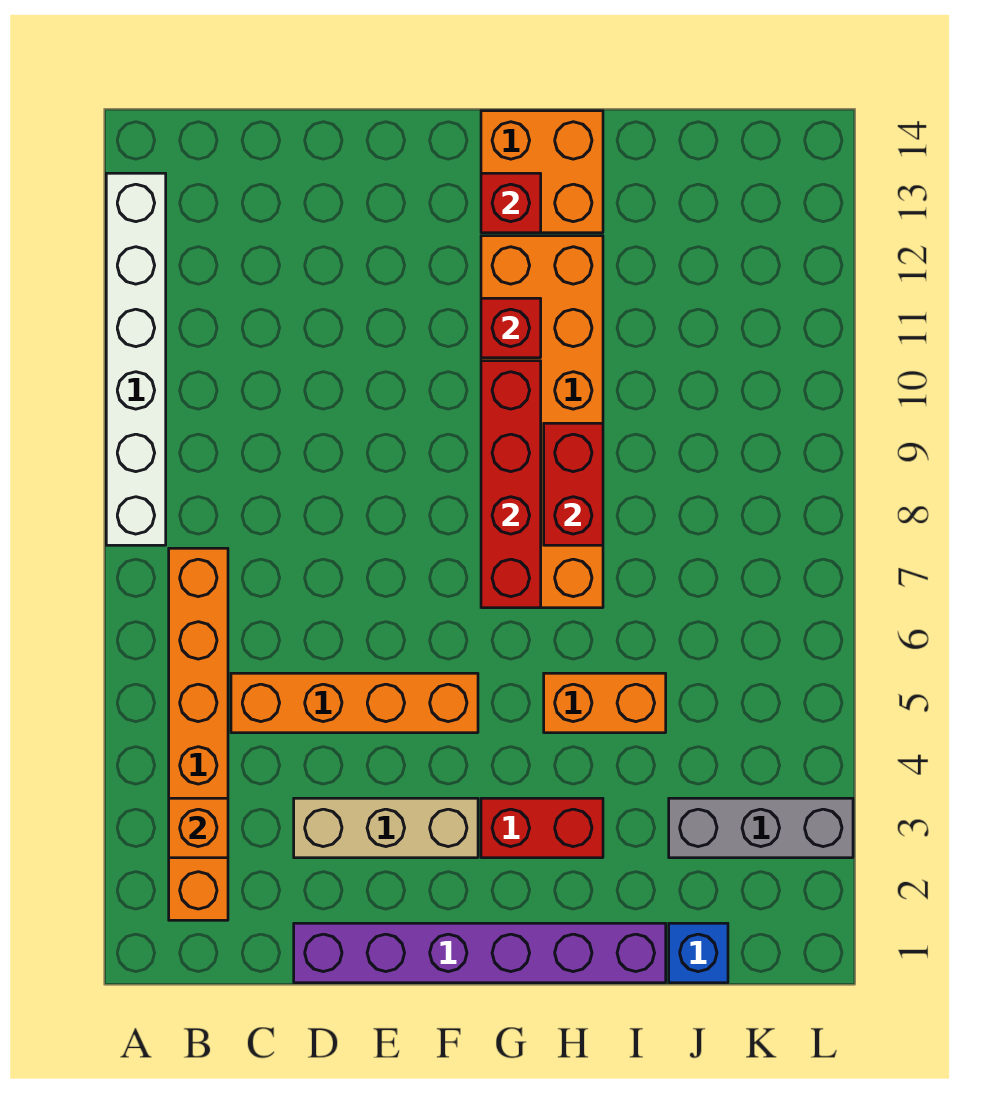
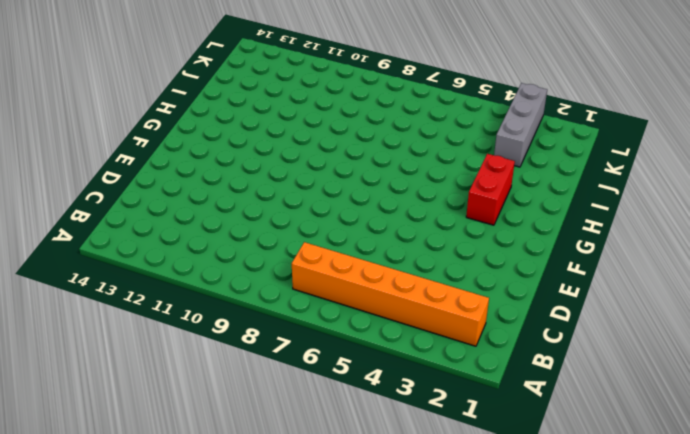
none -> white 1x6 brick [106,173,166,545]
none -> orange 1x4 brick [231,673,478,733]
none -> purple 1x6 brick [294,923,666,983]

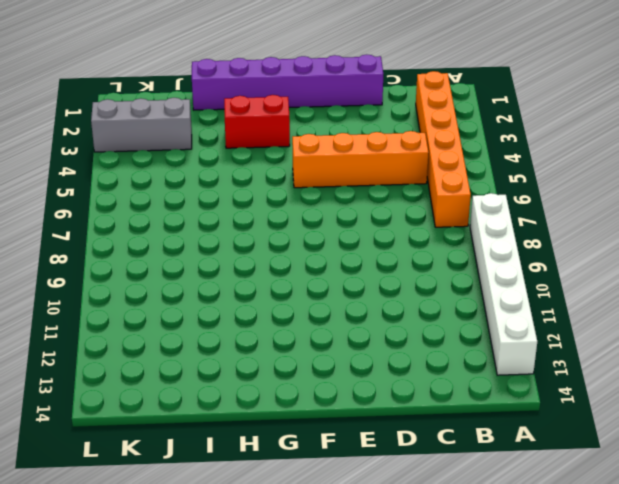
none -> tan 1x3 brick [294,798,478,858]
none -> orange 2x6 brick [481,236,603,608]
none -> orange 2x2 brick [481,111,603,233]

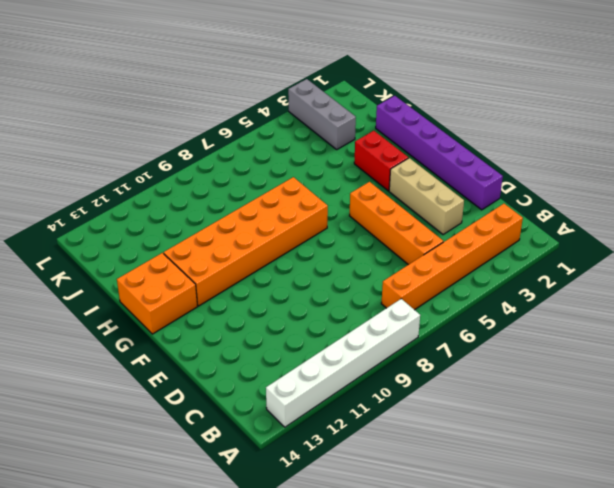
none -> orange 1x2 brick [544,673,666,733]
none -> blue 1x1 brick [669,923,728,983]
none -> orange 1x1 brick [169,798,228,858]

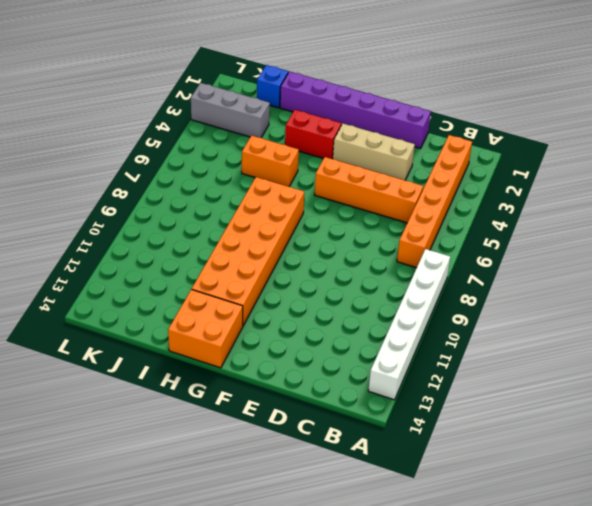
none -> orange 1x1 brick [169,798,228,858]
none -> red 1x4 brick [481,361,541,608]
none -> red 1x1 brick [481,298,541,358]

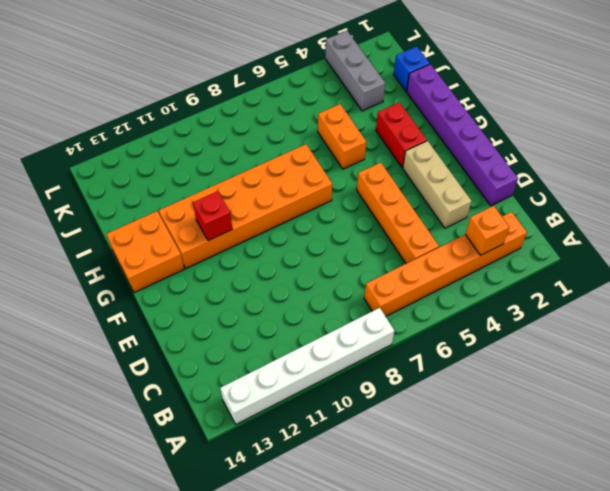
none -> red 1x4 brick [481,361,541,608]
none -> red 1x1 brick [481,173,541,233]
none -> red 1x2 brick [544,423,603,545]

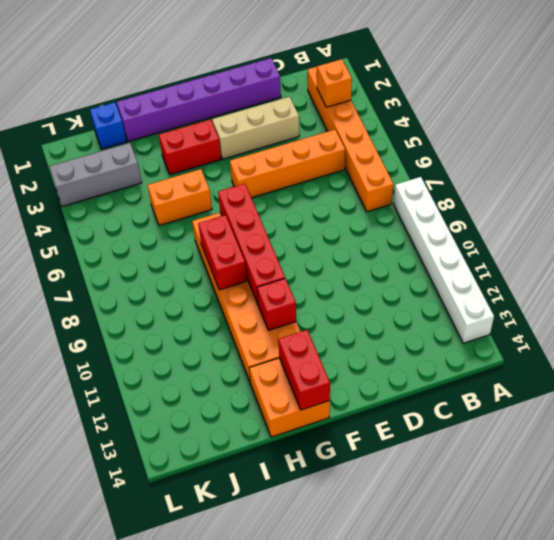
red 1x2 brick [278,330,330,410] -> red 1x1 brick [481,173,541,233]

